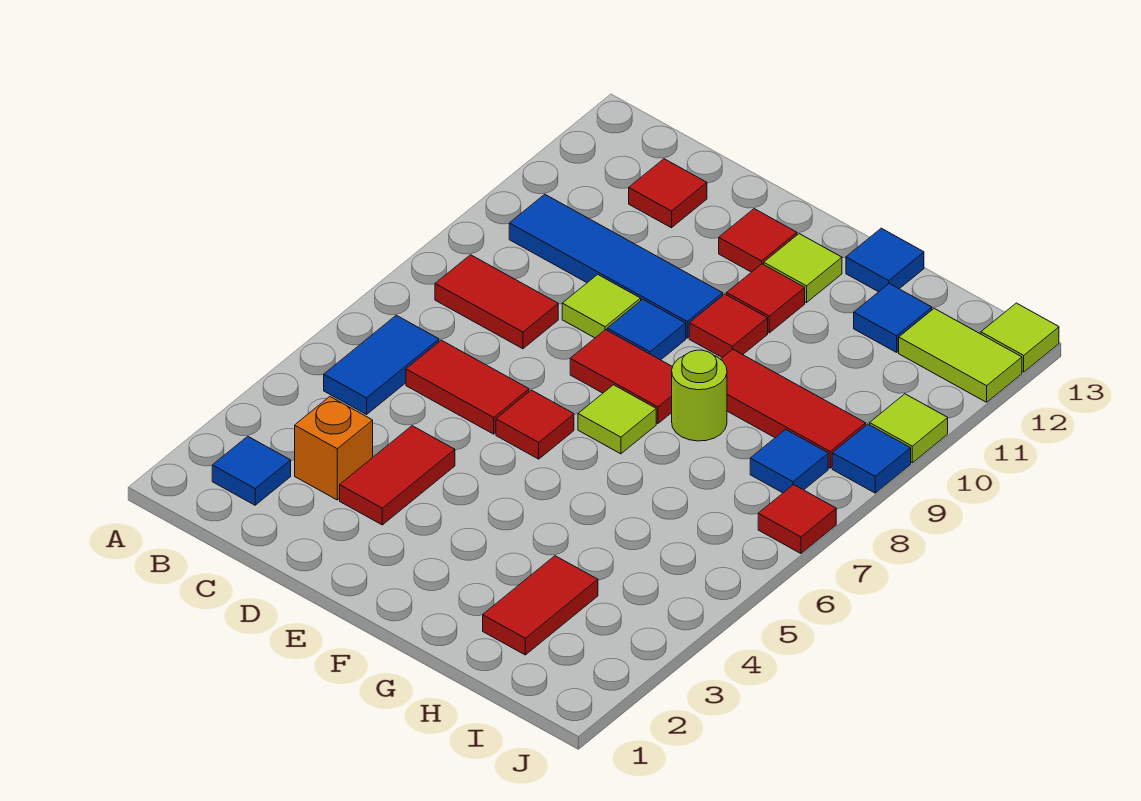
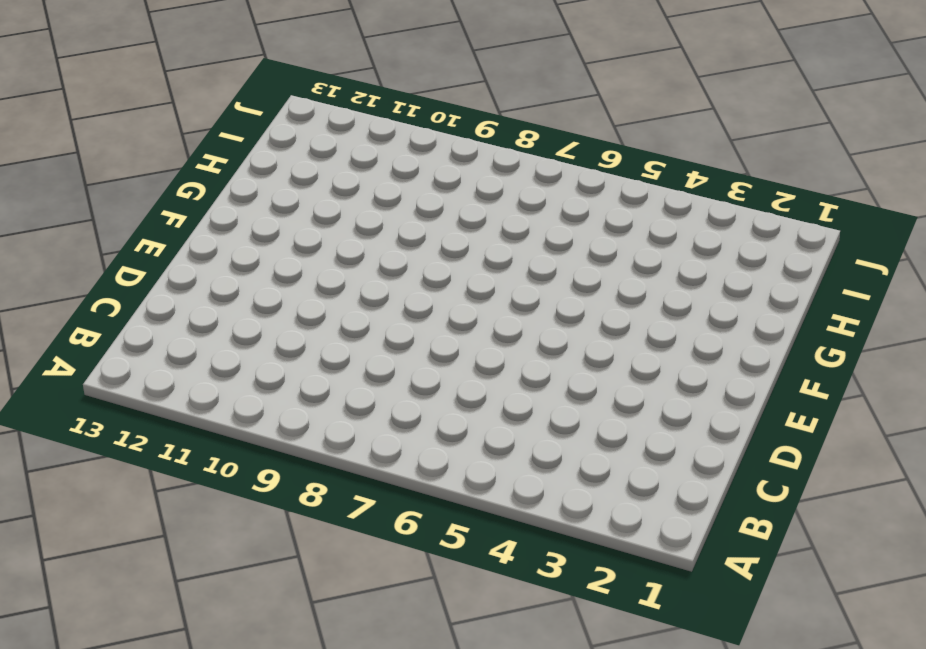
none -> blue 1x1 tile [212,436,291,505]
none -> blue 1x2 tile [324,315,439,414]
none -> red 1x2 tile [435,255,558,349]

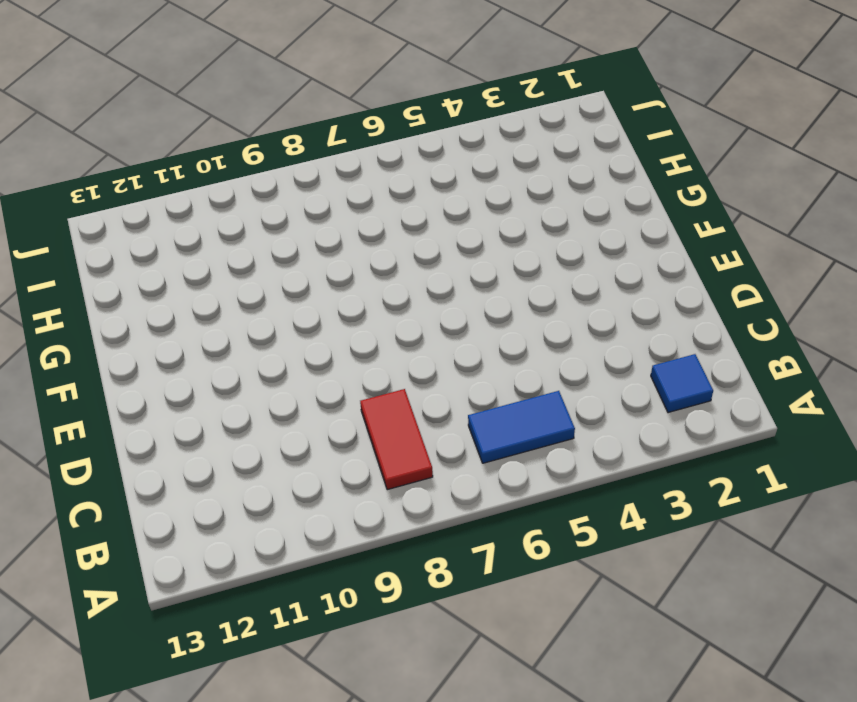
none -> blue 1x4 tile [509,194,723,338]
none -> orange 1x1 brick [295,397,373,500]
none -> red 1x2 tile [406,340,529,434]

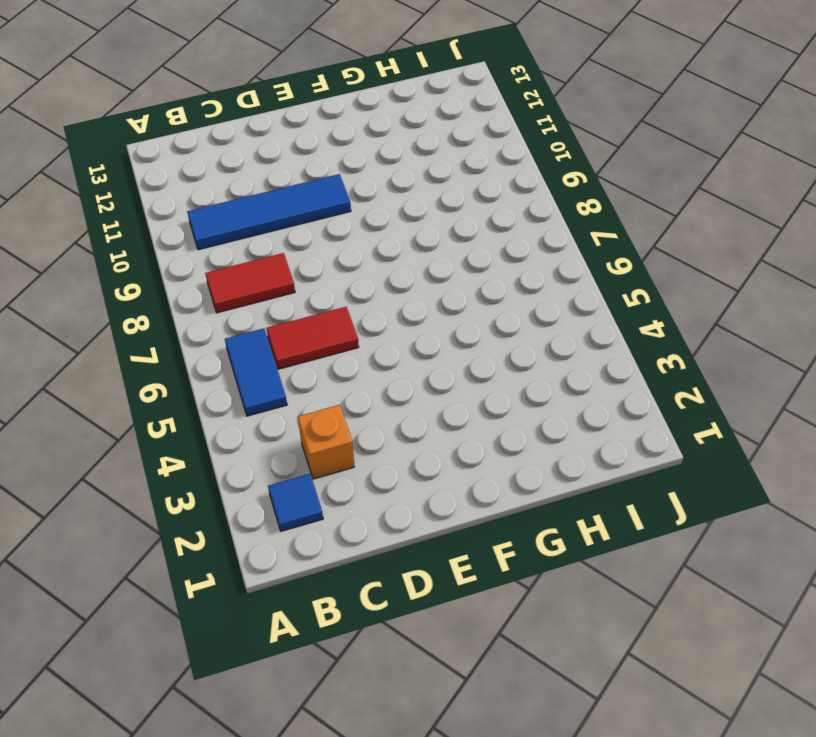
none -> red 1x1 tile [629,159,707,228]
none -> red 1x2 tile [340,426,455,525]
none -> lime 1x1 tile [562,274,641,338]

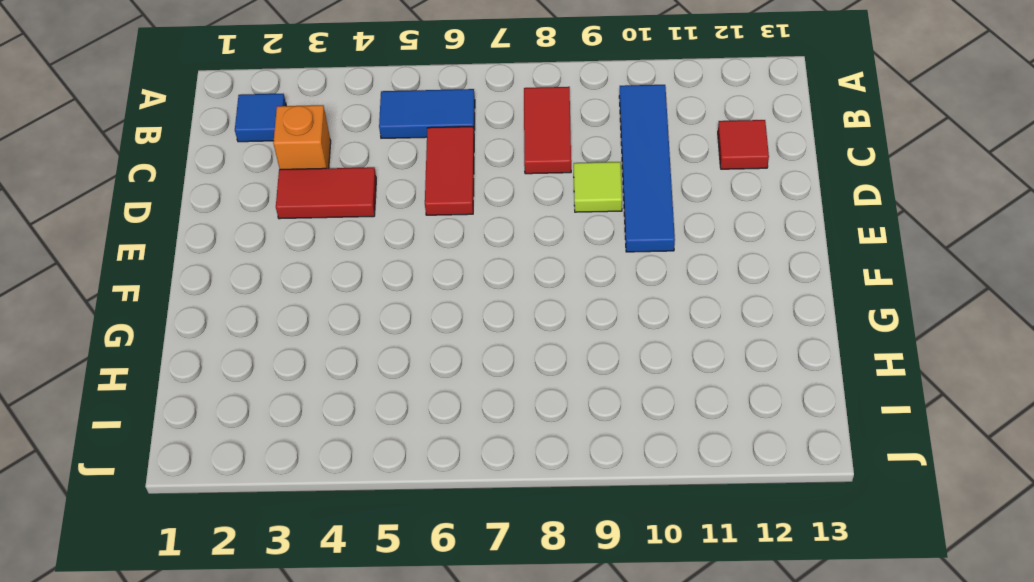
none -> red 1x1 tile [496,390,574,459]
none -> red 1x2 tile [570,330,672,423]
none -> blue 1x1 tile [607,299,686,360]

